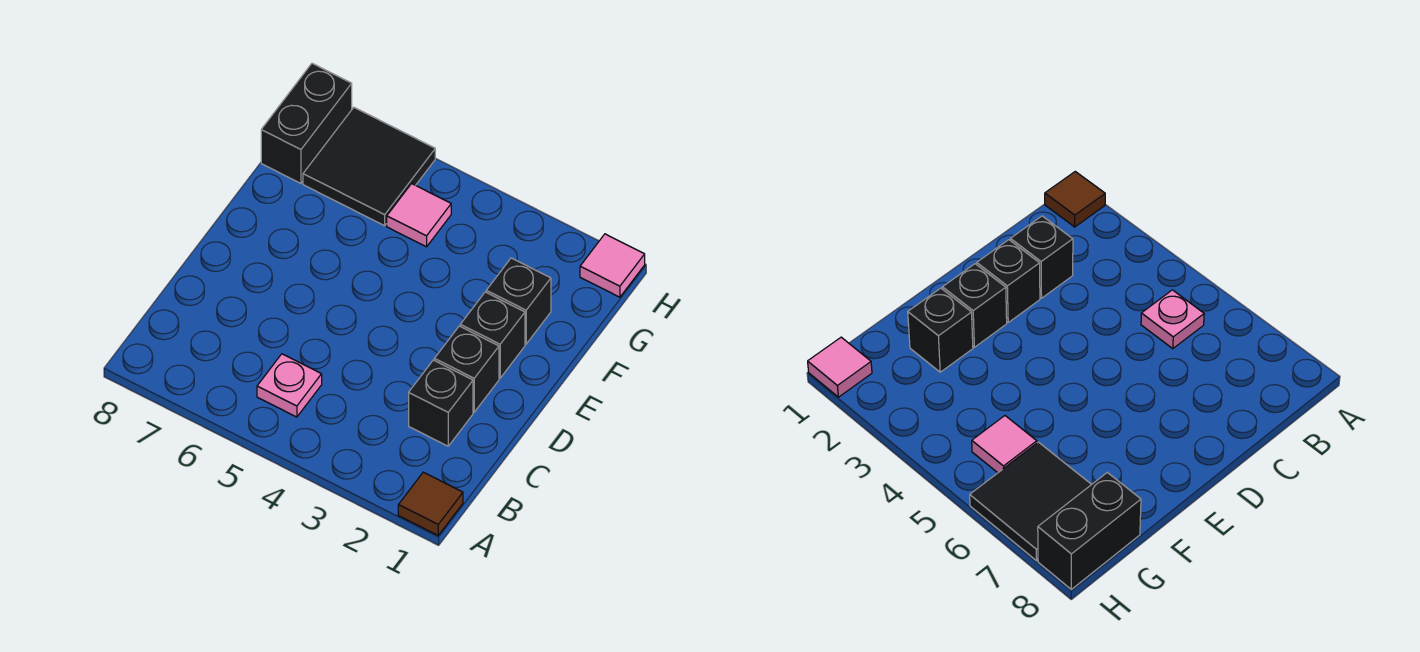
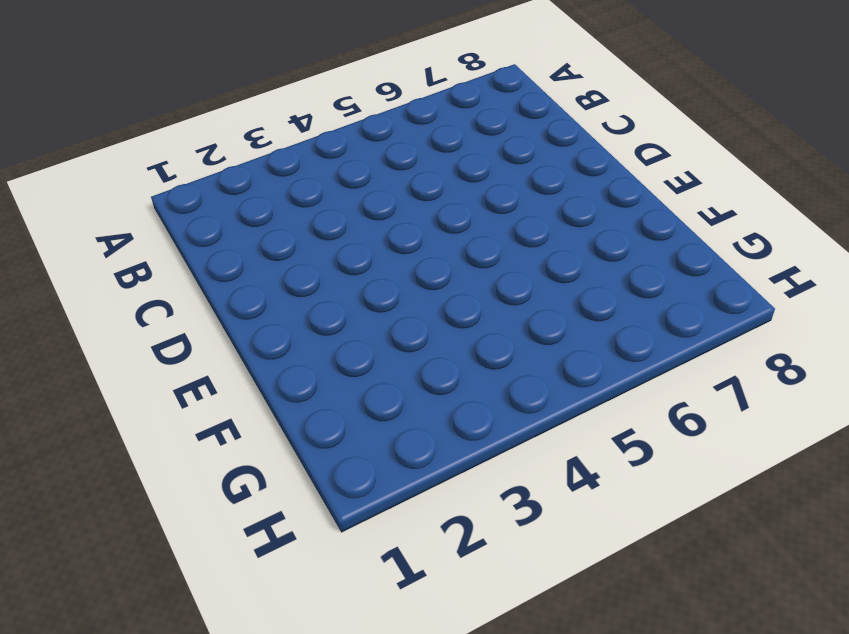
none -> brown 1x1 tile [398,472,463,535]
none -> pink 1x1 plate [257,354,322,417]

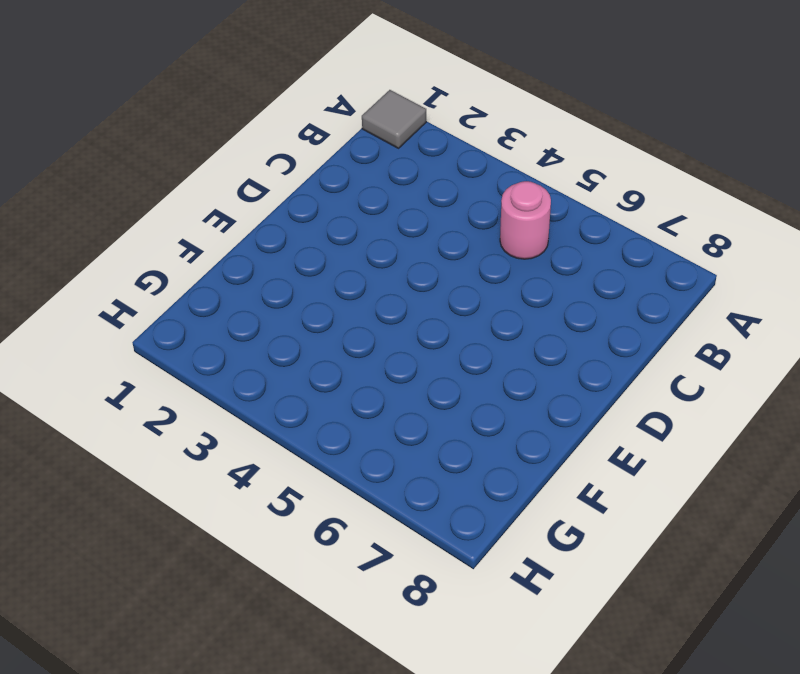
grey 1x1 tile [362,90,426,148] -> brown 1x1 tile [398,472,463,535]
pink 1x1 round brick [500,181,551,259] -> pink 1x1 plate [257,354,322,417]
none -> black 1x1 brick [409,360,473,446]
none -> black 1x1 brick [434,326,499,412]

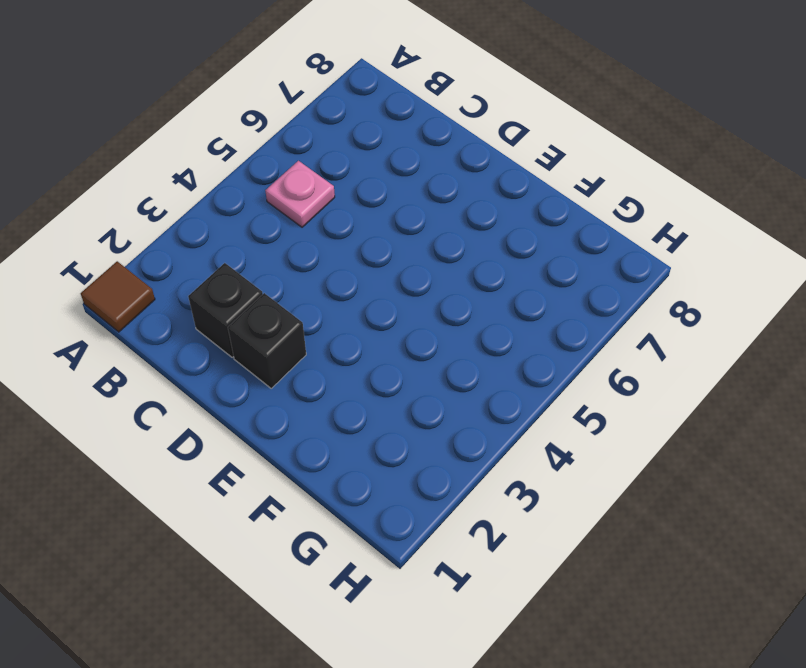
none -> black 1x1 brick [460,292,525,378]
none -> black 1x1 brick [486,258,551,344]

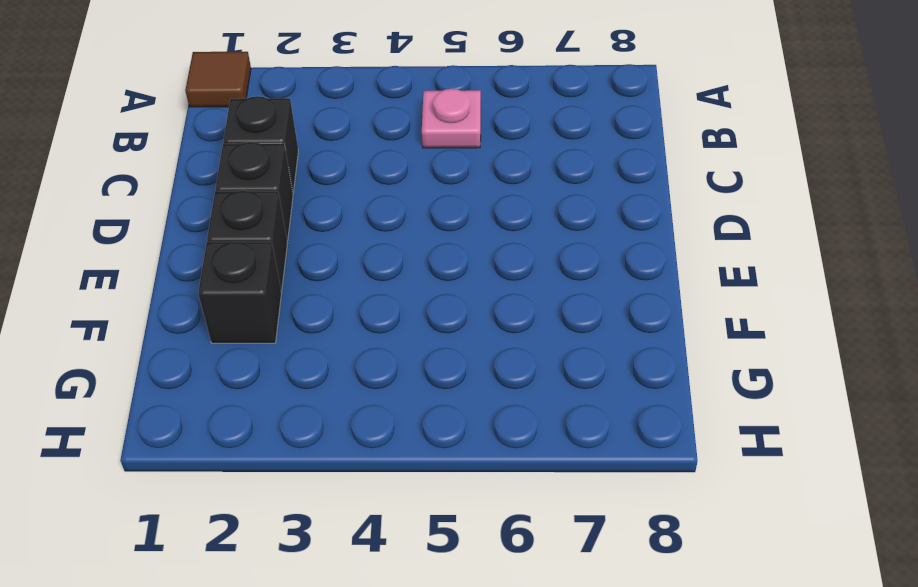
none -> pink 1x1 tile [387,184,451,247]
none -> black 2x2 tile [303,108,435,226]

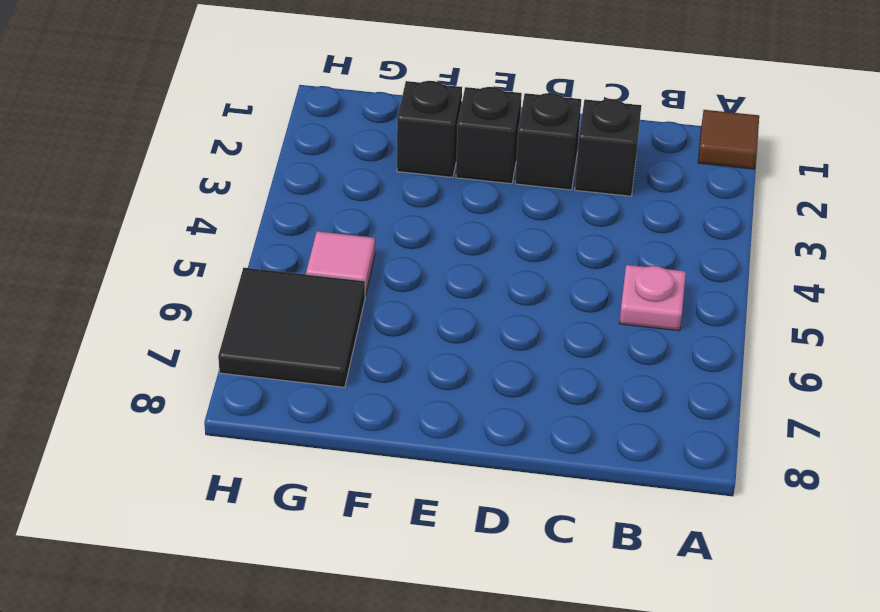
none -> black 1x2 brick [261,63,352,183]
none -> pink 1x1 tile [580,234,645,297]

